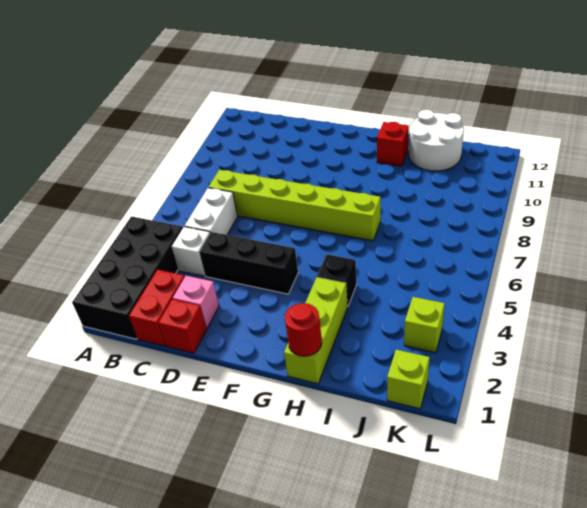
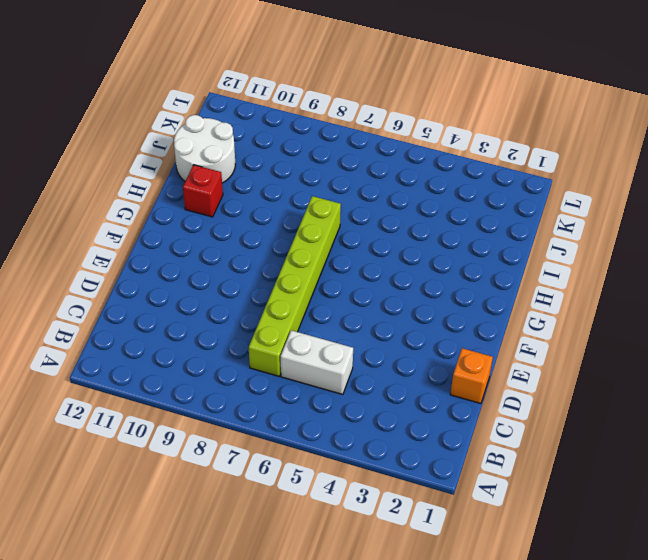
orange 1x1 brick [450,348,493,404] -> red 1x1 brick [158,299,207,353]
none -> black 2x4 brick [72,217,183,339]
none -> red 1x2 brick [129,270,185,346]
none -> white 1x1 brick [172,227,210,276]

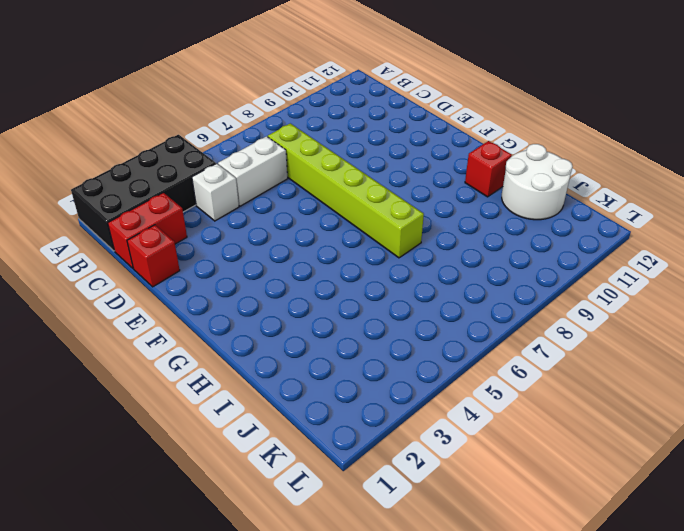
none -> pink 1x1 brick [173,276,219,328]
none -> black 1x3 brick [199,232,298,294]
none -> lime 1x3 brick [284,277,348,384]

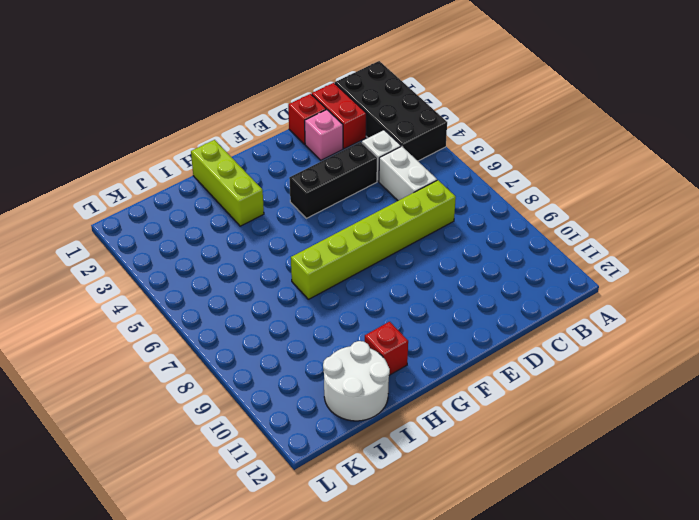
none -> black 1x1 brick [317,254,357,306]
none -> lime 1x1 brick [387,350,430,409]
none -> lime 1x1 brick [404,297,445,353]

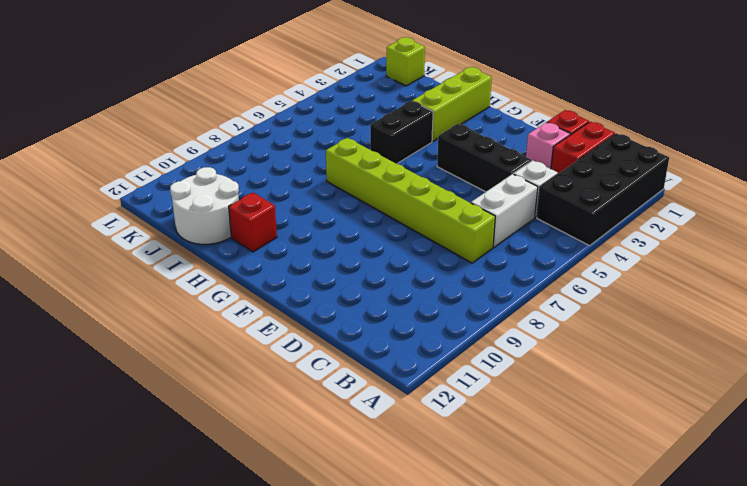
black 1x2 brick [370,101,433,164] -> black 1x1 brick [317,254,357,306]
none -> lime 1x1 brick [404,297,445,353]
none -> red 1x1 round brick [285,303,322,356]

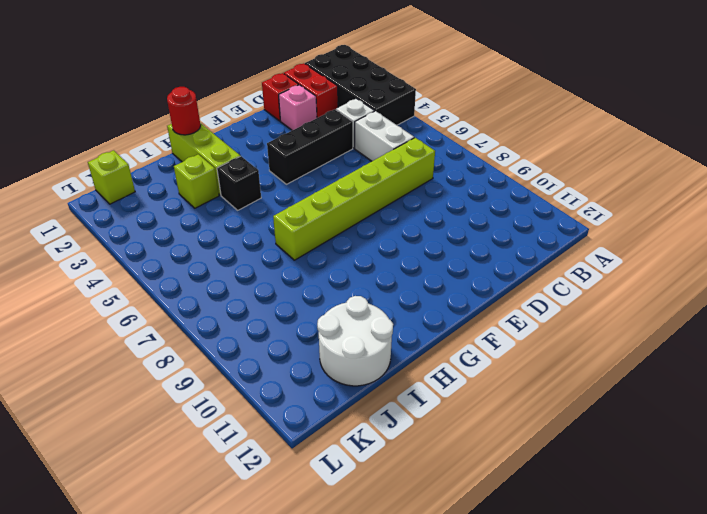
lime 1x1 brick [174,154,219,208] -> lime 1x1 brick moved to [404,297,445,353]
none -> red 1x1 brick [377,122,409,166]

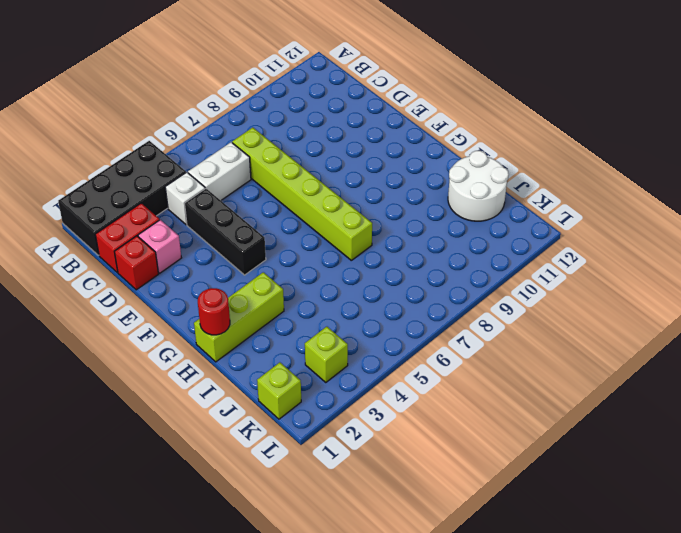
none -> black 1x1 brick [317,254,357,306]
none -> red 1x1 brick [377,122,409,166]

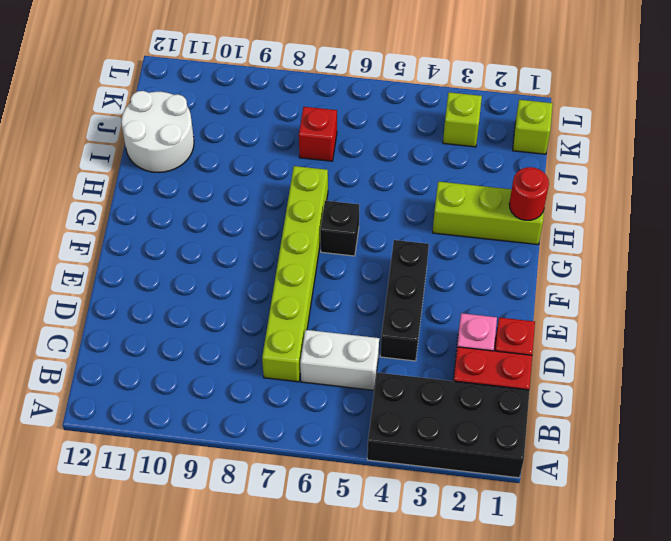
black 1x1 brick [320,201,359,256] -> black 1x1 brick moved to [317,254,357,306]
red 1x1 brick [299,107,337,161] -> red 1x1 brick moved to [377,122,409,166]
none -> white 1x1 brick [172,227,210,276]

